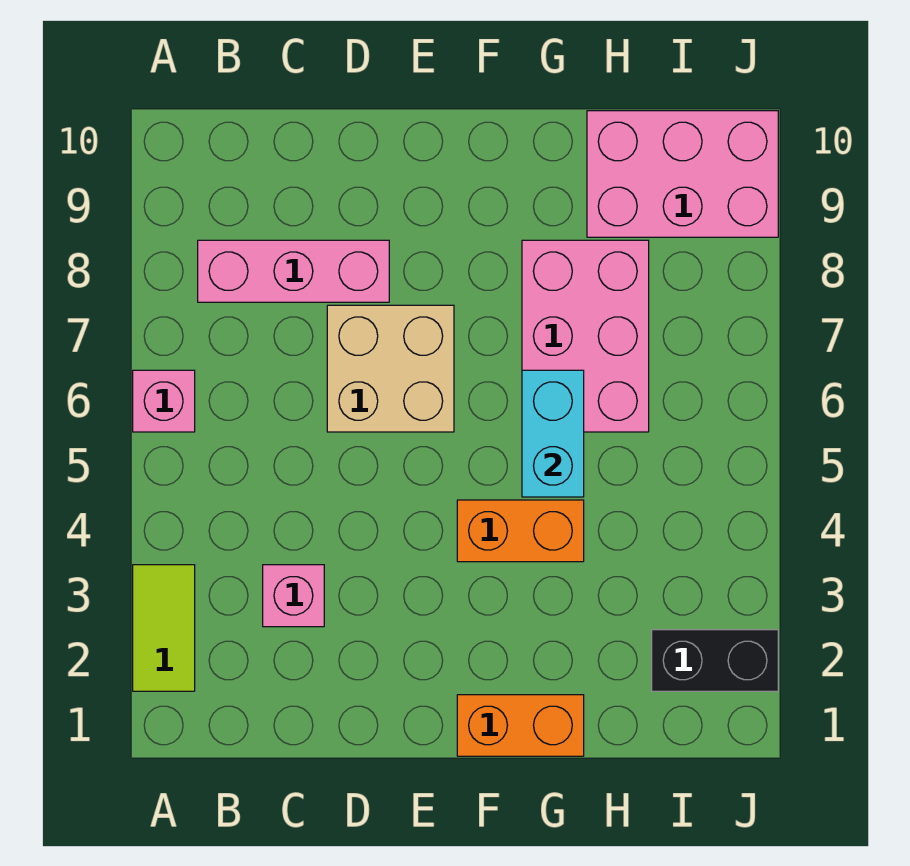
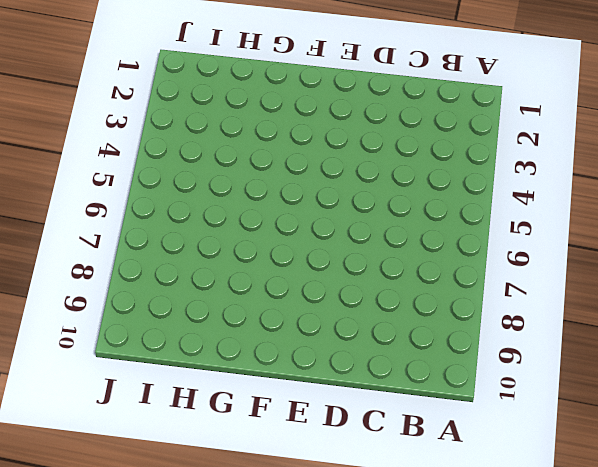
none -> lime 1x2 tile [133,565,195,691]
none -> pink 1x1 brick [133,370,195,432]

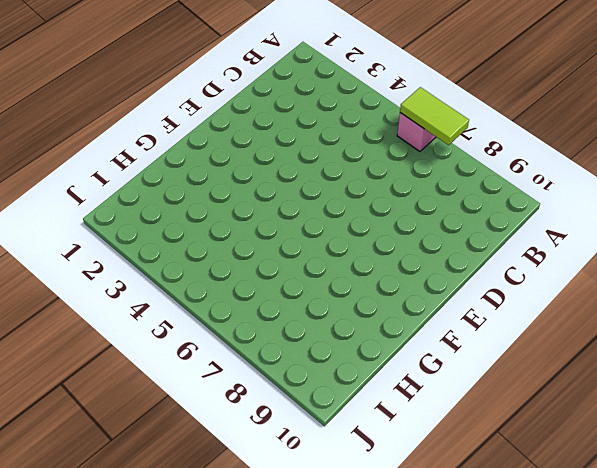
lime 1x2 tile [400,87,469,145] -> lime 1x2 tile moved to [133,565,195,691]
none -> pink 1x3 brick [198,240,389,302]
none -> pink 1x1 brick [263,565,324,627]

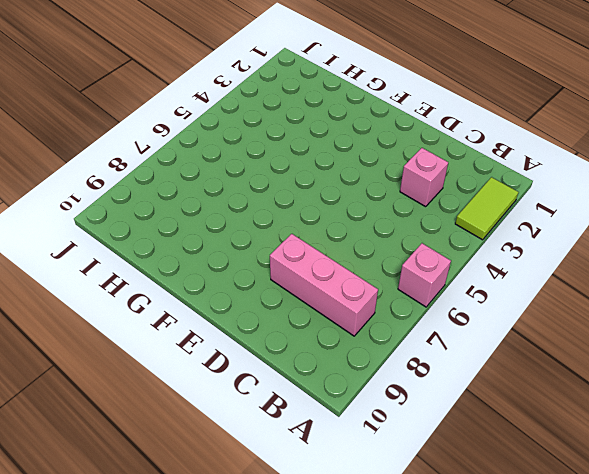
none -> tan 2x2 brick [327,305,454,432]
none -> orange 1x2 brick [457,695,584,756]

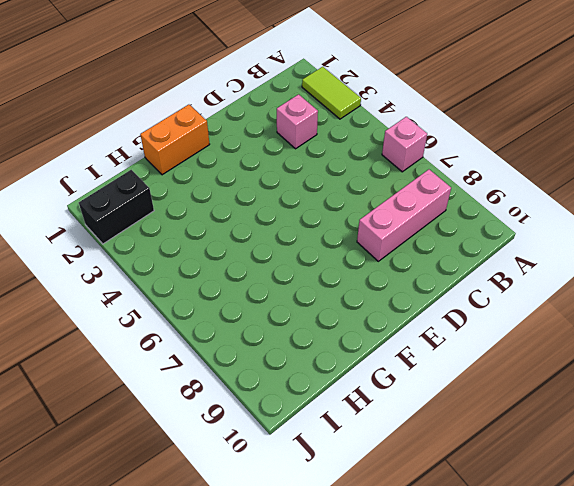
none -> tan 2x2 brick [327,305,454,432]
none -> orange 1x2 brick [457,500,584,562]

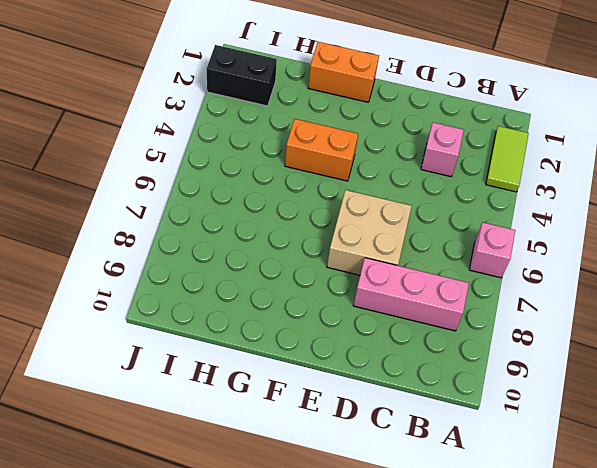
none -> pink 2x3 brick [522,240,649,432]
none -> pink 2x3 brick [587,111,778,237]

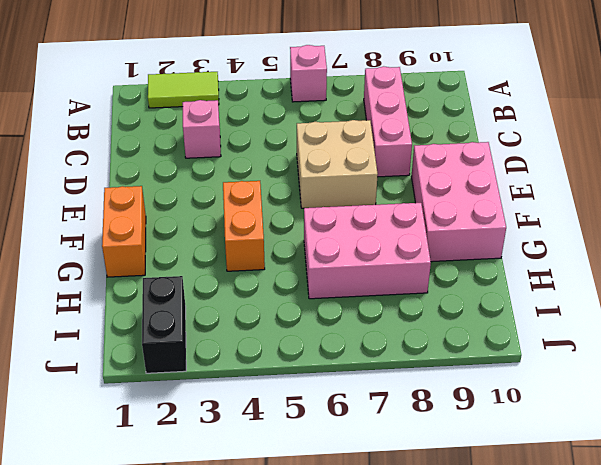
pink 2x3 brick [411,142,506,262] -> pink 2x3 brick moved to [587,111,778,237]
none -> cyan 1x2 brick [522,370,584,497]

